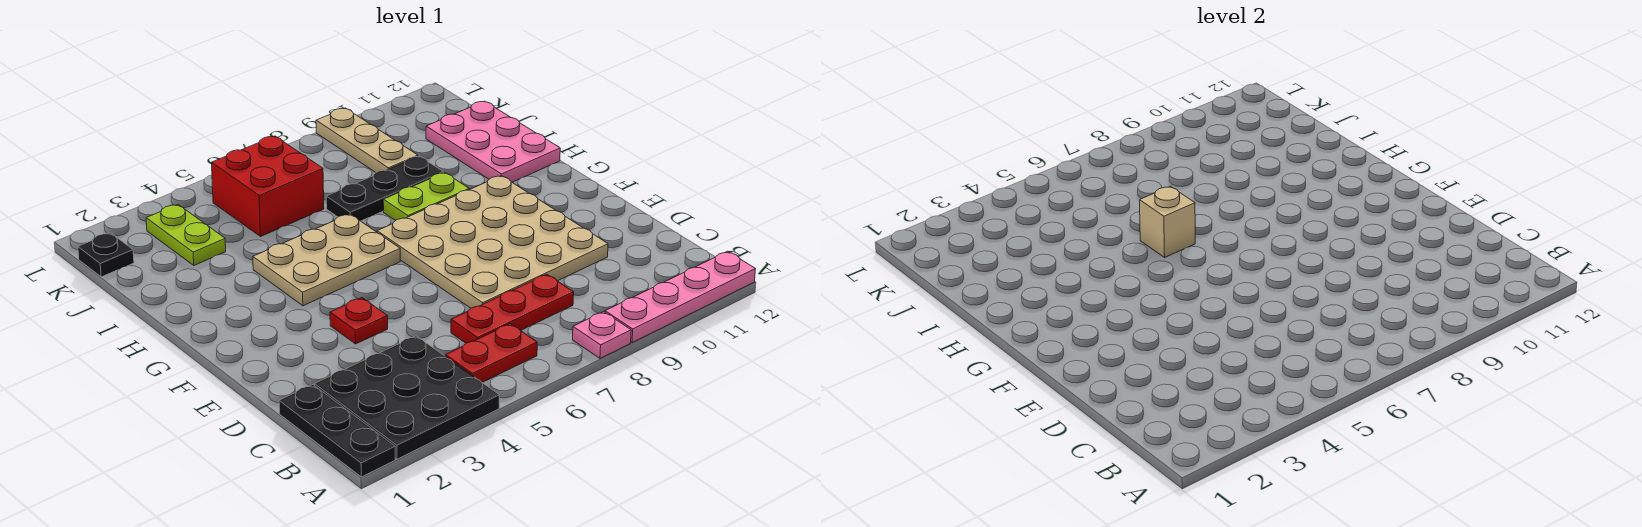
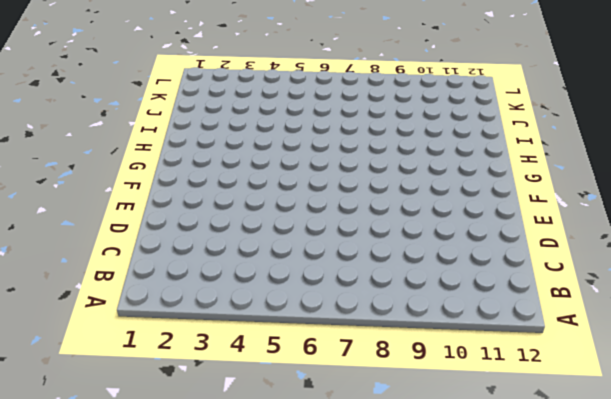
none -> black 1x3 plate [279,385,395,477]
none -> black 3x3 plate [315,336,499,459]
none -> pink 1x1 plate [573,312,631,358]

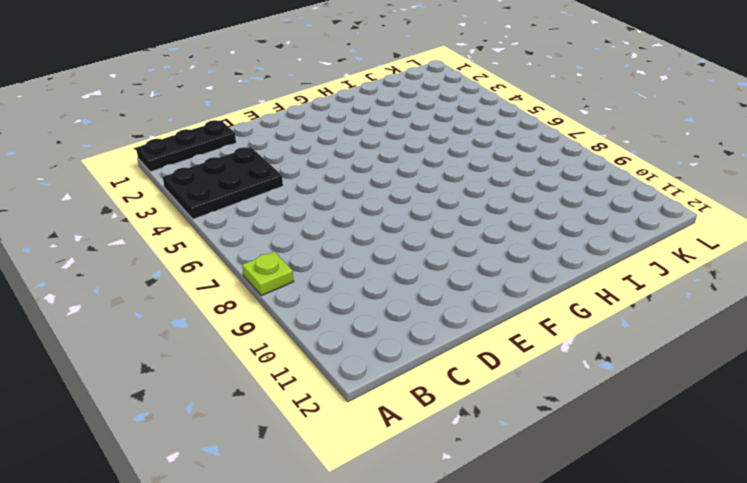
black 2x3 plate [163,147,283,219] -> black 3x3 plate [315,336,499,459]
lime 1x1 plate [242,252,294,296] -> pink 1x1 plate [573,312,631,358]
none -> pink 1x4 plate [605,251,755,343]
none -> red 1x2 plate [445,324,537,383]
none -> red 1x3 plate [451,274,574,343]

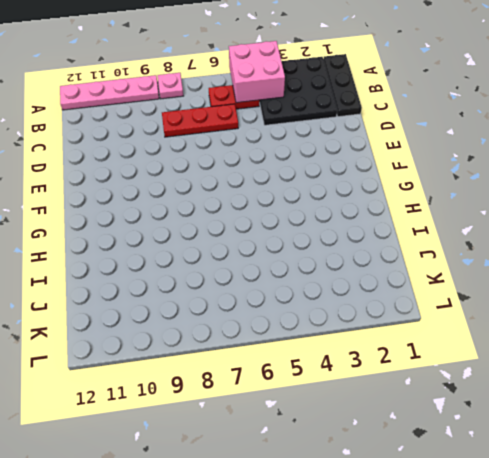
pink 2x2 brick [229,41,285,103] -> none
none -> tan 4x4 plate [377,176,608,308]
none -> red 1x1 plate [330,298,388,344]
none -> tan 2x3 plate [253,214,400,306]

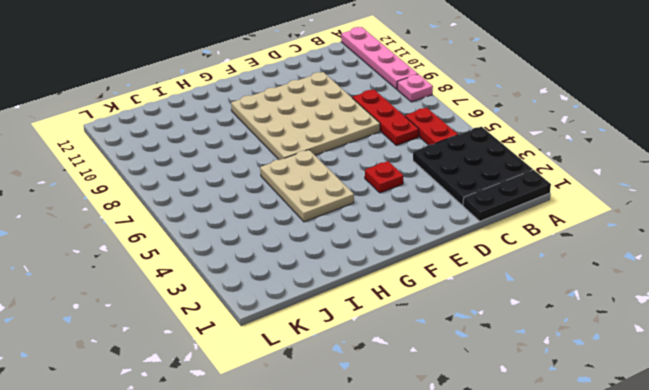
none -> lime 1x2 plate [383,173,469,221]
none -> pink 2x3 plate [426,101,560,182]
none -> black 1x3 plate [326,156,443,221]

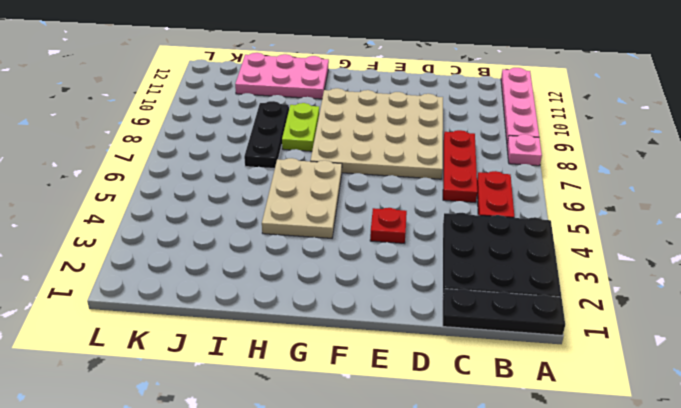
none -> lime 1x2 plate [146,205,226,265]
none -> red 2x2 brick [211,136,324,236]
none -> tan 1x3 plate [316,108,418,172]

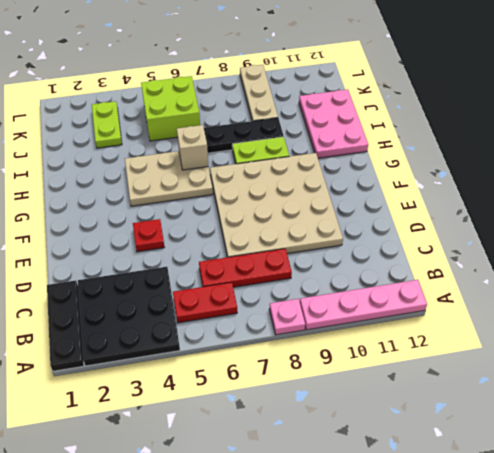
lime 2x2 brick [141,76,200,141] -> red 2x2 brick [211,136,324,236]
none -> black 1x1 plate [78,233,134,277]

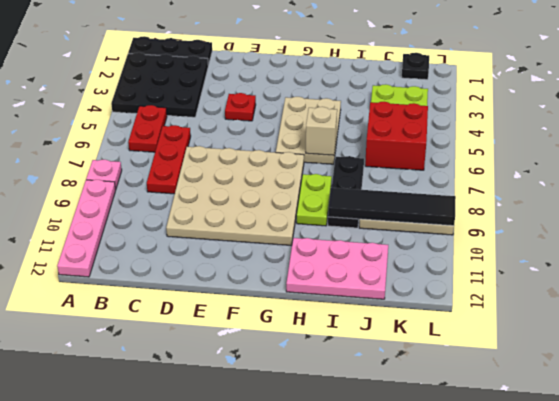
black 1x4 tile [328,188,456,226] -> none

